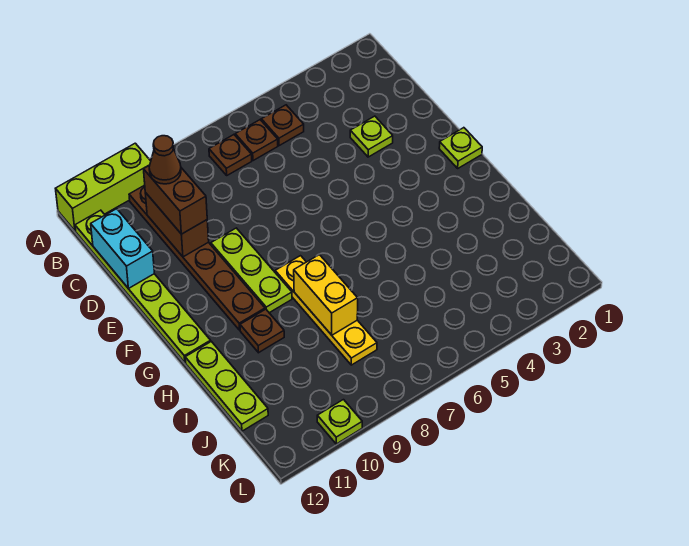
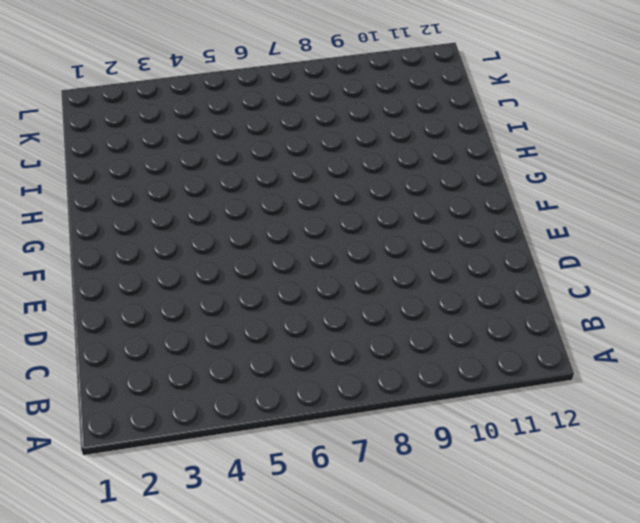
none -> lime 1x3 brick [55,143,151,231]
none -> brown 1x1 plate [261,105,304,146]
none -> brown 1x1 plate [235,120,278,161]

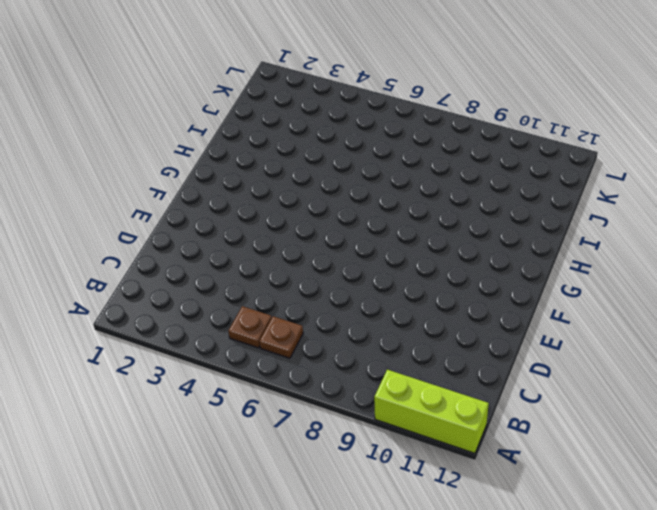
none -> brown 1x1 plate [209,135,252,175]
none -> brown 1x6 plate [129,185,265,330]
none -> lime 1x6 plate [75,210,211,362]

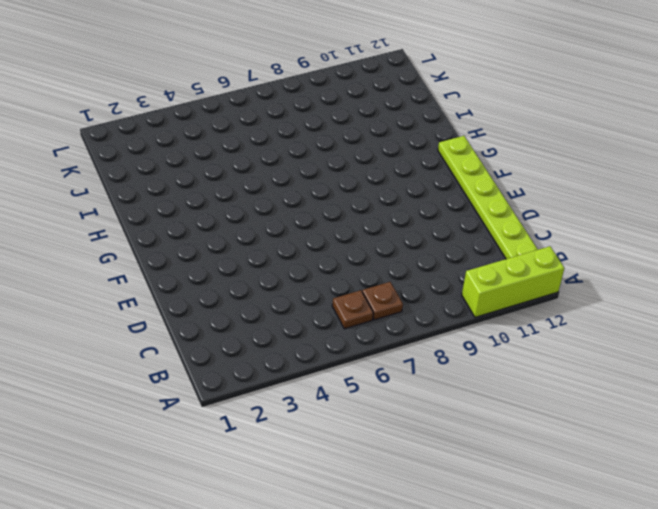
none -> brown 1x1 plate [261,105,304,146]
none -> brown 1x6 plate [129,185,265,330]
none -> lime 1x1 plate [350,116,393,157]

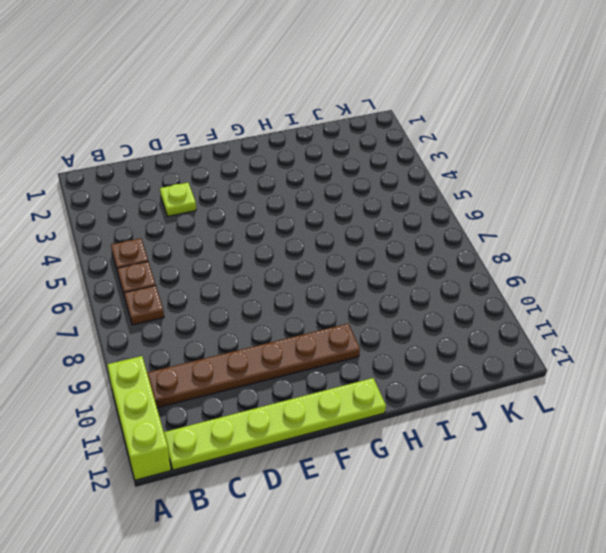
none -> lime 1x3 plate [211,228,292,313]
none -> lime 1x1 plate [439,128,482,168]
none -> yellow 1x4 plate [275,256,377,365]

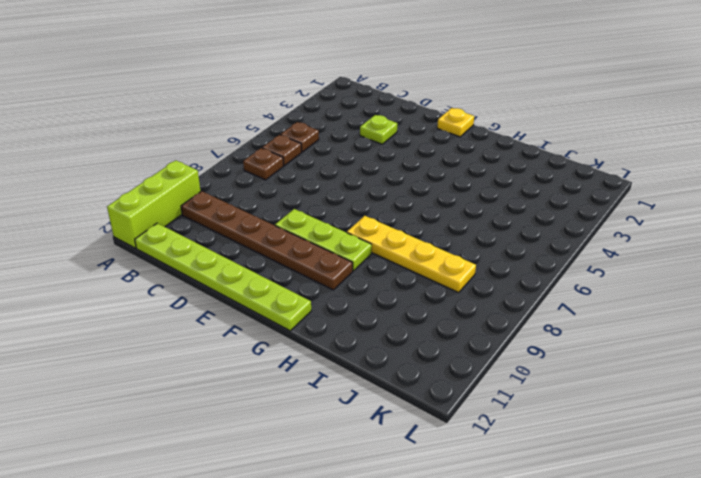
yellow 1x1 plate [437,108,474,137] -> lime 1x1 plate [439,128,482,168]
none -> brown 1x1 plate [240,309,284,353]
none -> lime 1x3 plate [185,341,268,431]
none -> lime 1x1 plate [317,400,362,444]

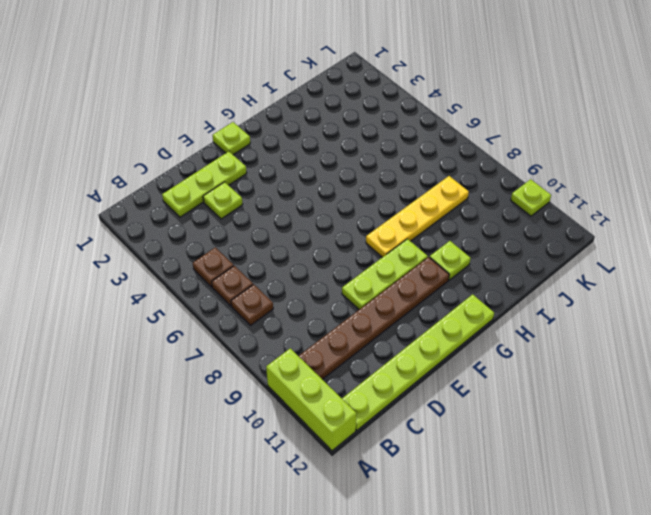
lime 1x3 plate [162,151,247,217] -> lime 1x3 plate moved to [185,341,268,431]
lime 1x1 plate [430,241,471,280] -> brown 1x1 plate [240,309,284,353]
none -> brown 1x2 brick [145,192,209,257]
none -> cyan 1x2 brick [91,209,154,288]
none -> yellow 1x2 brick [294,255,358,335]

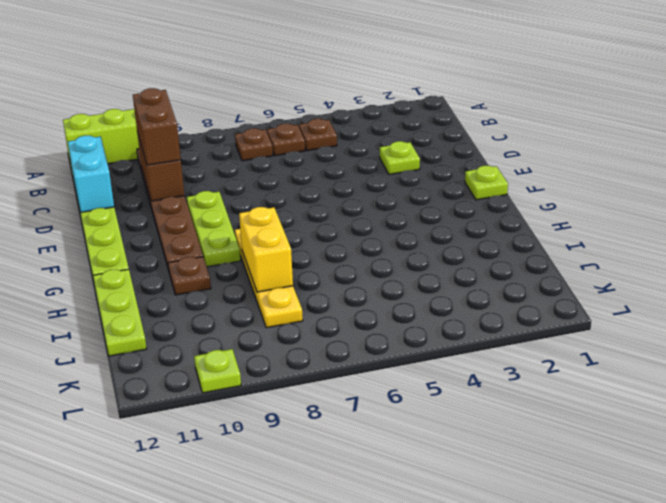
none -> brown 1x1 cone [149,136,181,184]

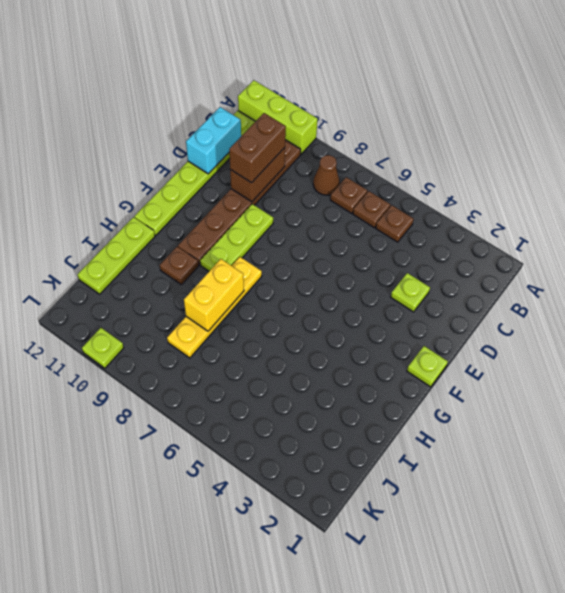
brown 1x1 cone [313,155,340,195] -> brown 1x1 cone moved to [149,136,181,184]

